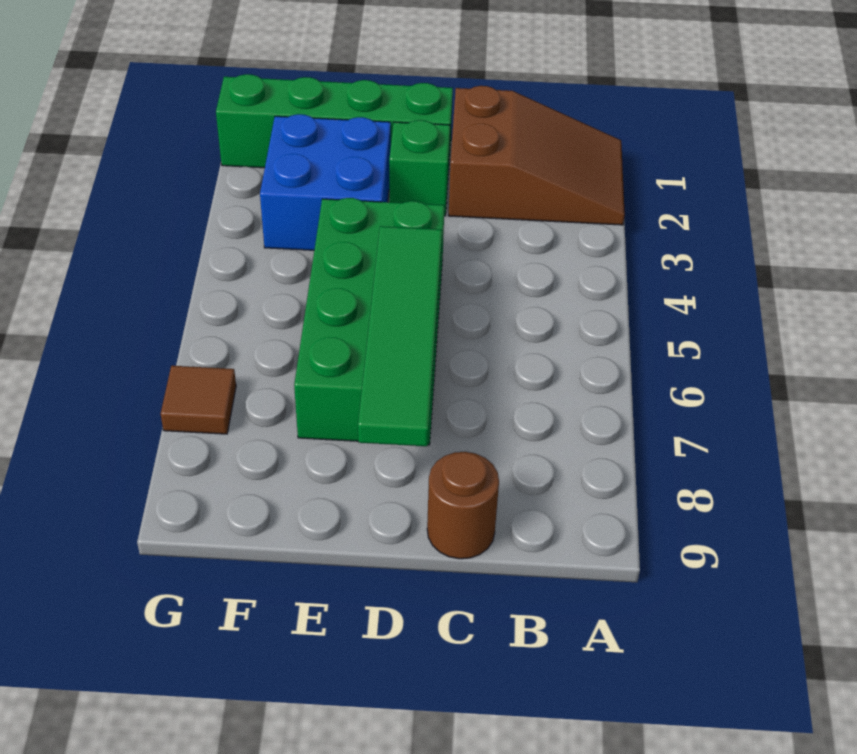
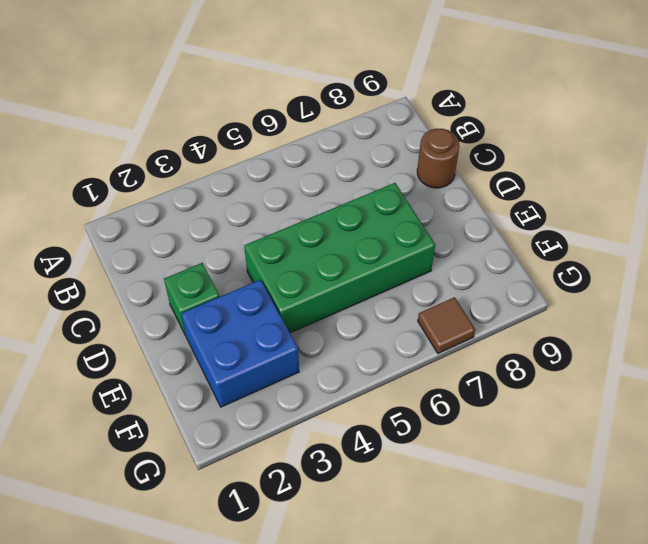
none -> brown 2x3 slope [448,86,625,225]
none -> green 1x4 brick [216,74,453,174]

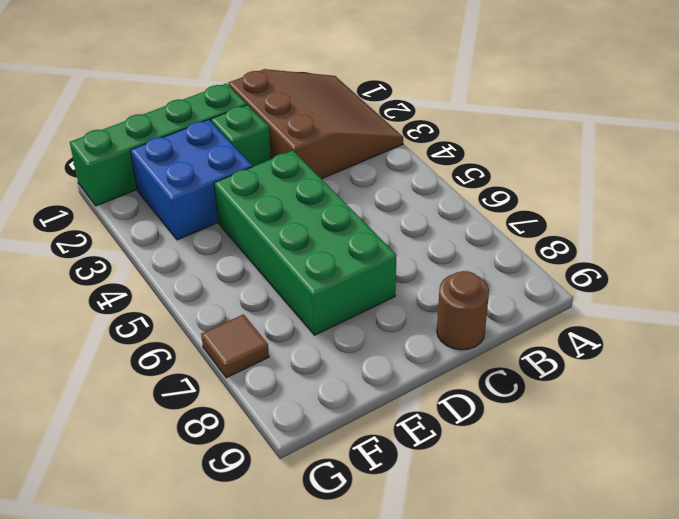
brown 3x3 slope [228,69,403,179] -> brown 2x3 slope [448,86,625,225]
none -> green 1x4 tile [358,226,442,446]

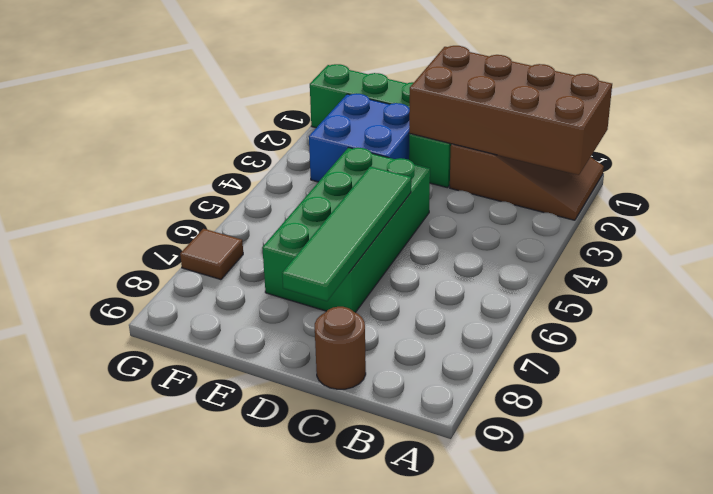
brown 2x4 brick [409,46,612,175] -> none

